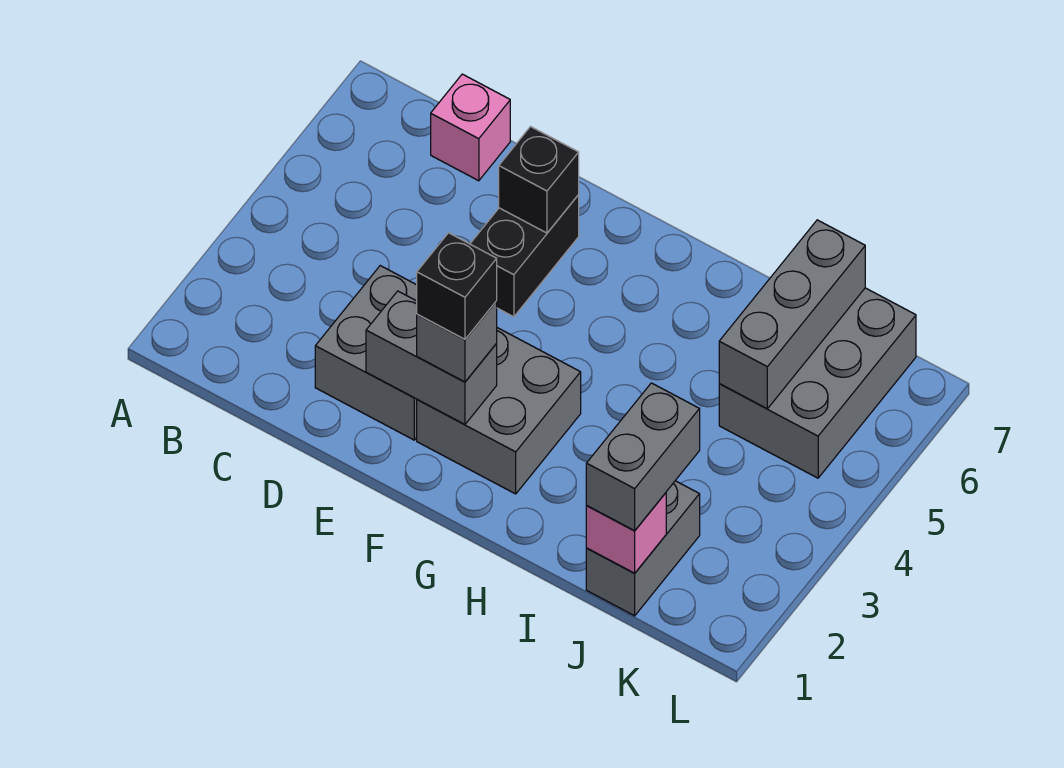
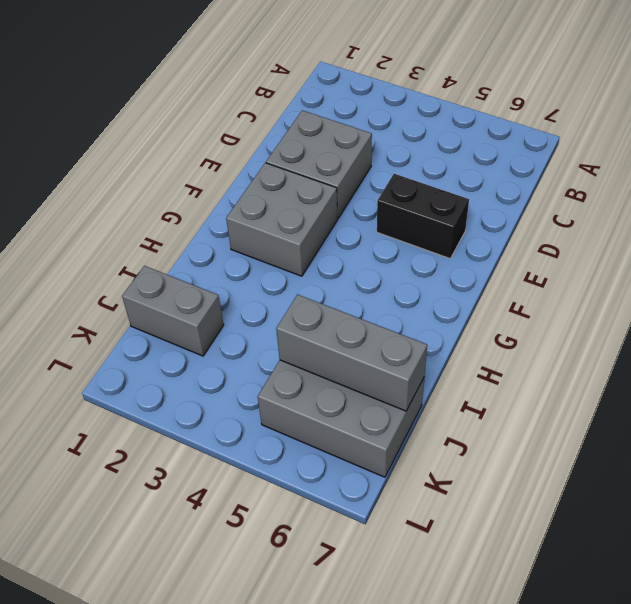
none -> pink 1x1 brick [431,74,510,181]
none -> grey 1x2 brick [366,291,497,425]
none -> black 1x1 brick [499,127,579,233]

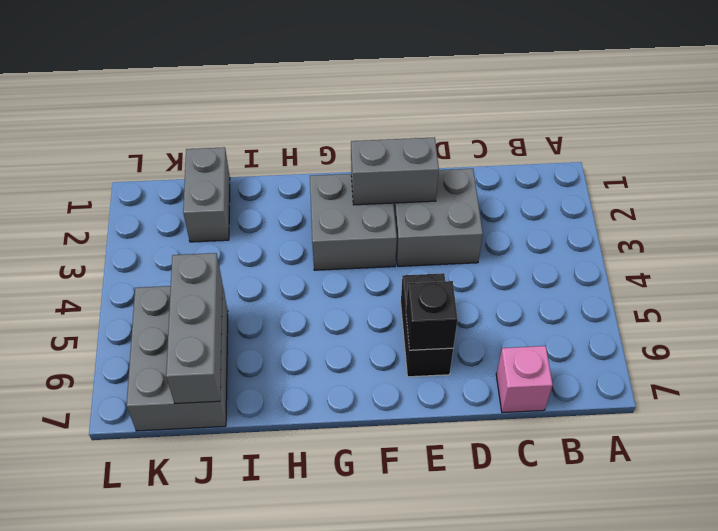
none -> pink 1x1 brick [586,493,666,573]
none -> grey 1x1 brick [417,301,497,382]
none -> grey 1x2 brick [586,383,700,531]

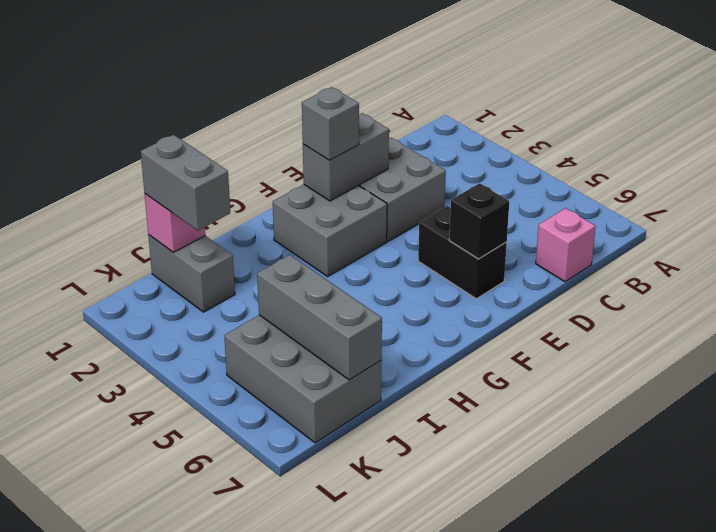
none -> black 1x1 brick [417,233,497,339]

